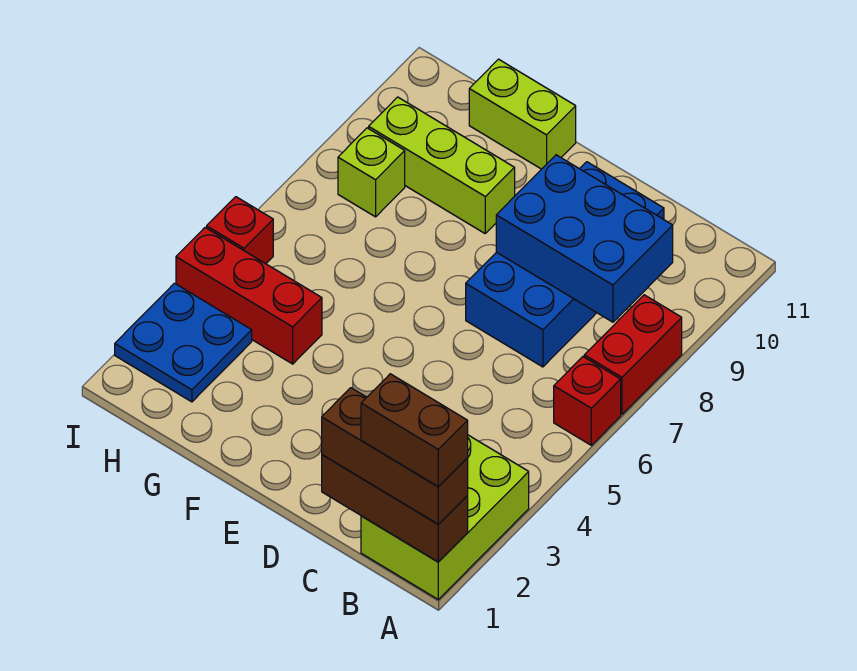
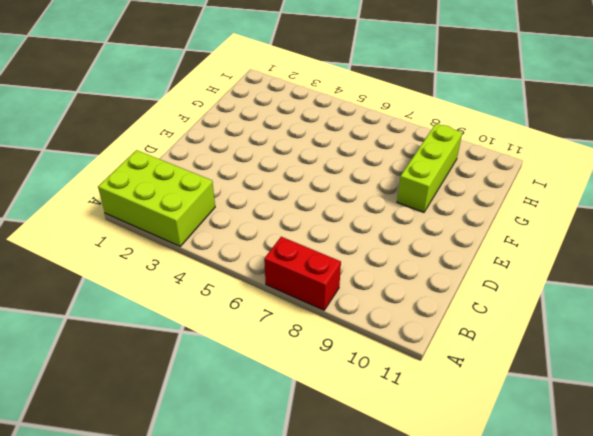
none -> red 1x1 brick [554,357,621,445]
none -> blue 2x4 brick [466,162,664,367]
none -> lime 1x2 brick [469,59,576,169]

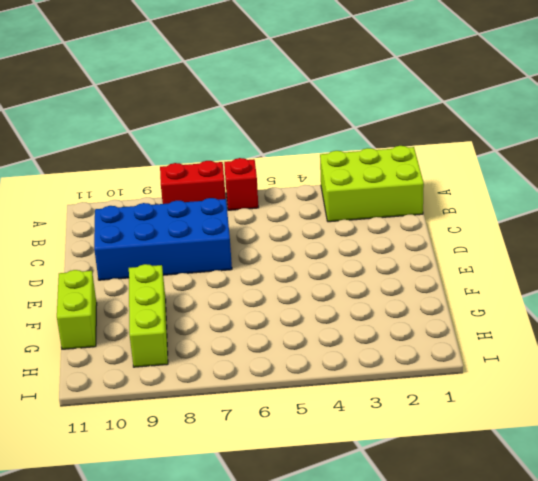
none -> red 1x3 brick [176,228,322,364]
none -> blue 2x2 plate [115,283,252,402]
none -> lime 1x1 brick [338,128,405,217]

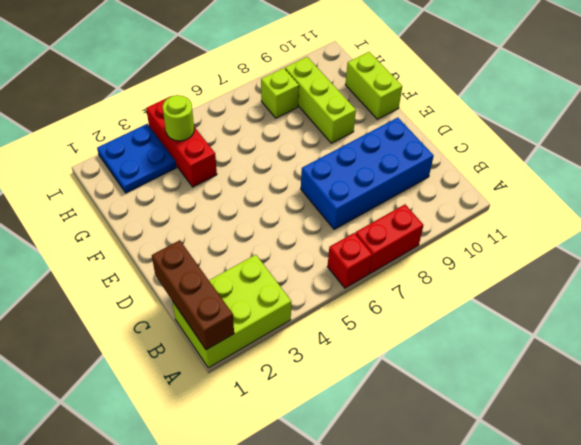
lime 1x1 round brick [163,95,194,141] -> none
none -> red 1x1 brick [207,197,273,264]
none -> blue 2x3 brick [496,155,673,322]
none -> brown 1x3 brick [322,388,468,524]

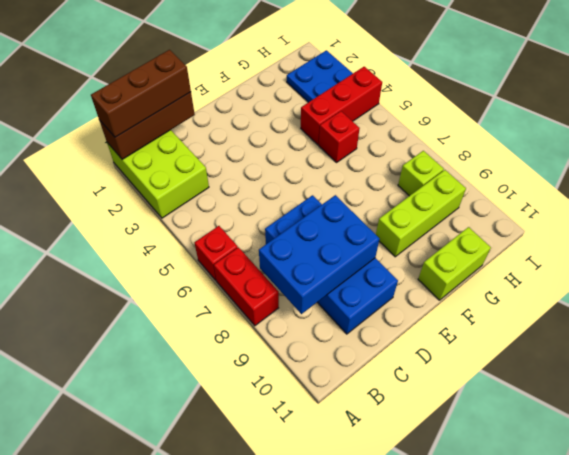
red 1x1 brick [319,111,360,162] -> red 1x1 brick moved to [207,197,273,264]
none -> brown 1x2 brick [361,374,468,487]

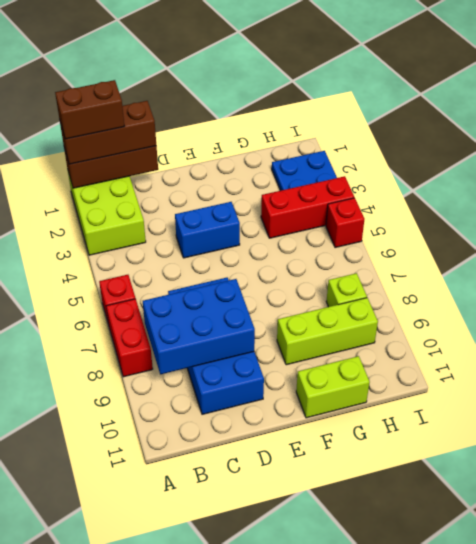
blue 1x2 brick [175,202,240,258] -> none

